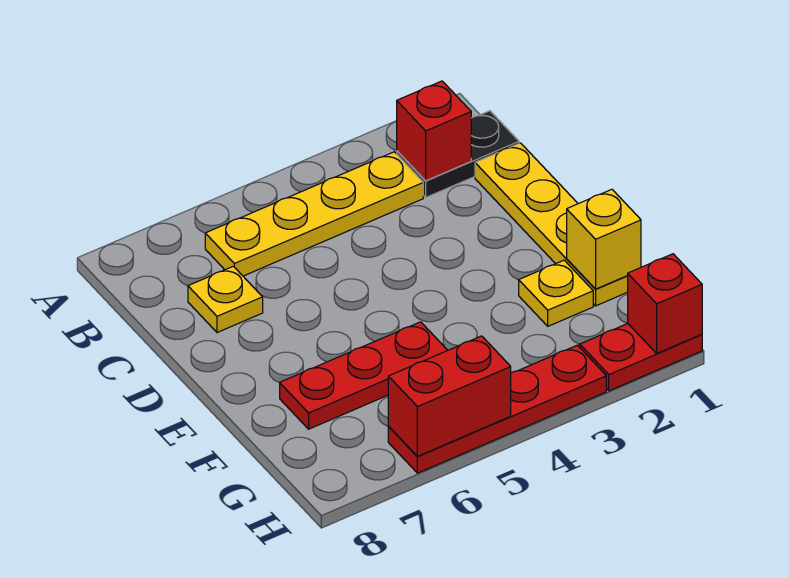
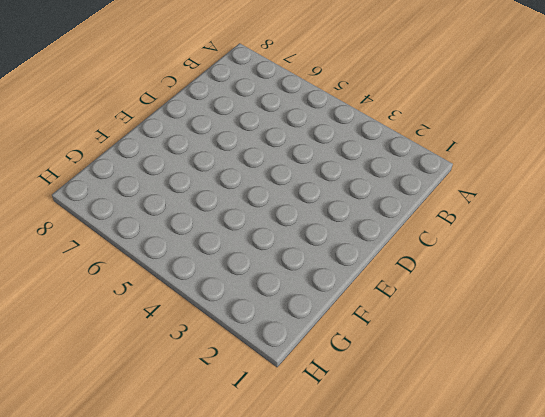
none -> black 1x2 plate [397,111,519,197]
none -> yellow 1x4 plate [205,152,423,276]
none -> yellow 1x4 plate [475,143,628,306]

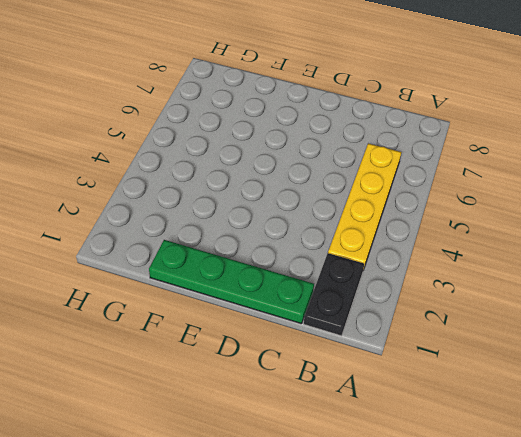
green 1x4 plate [149,240,314,324] -> yellow 1x4 plate [475,143,628,306]
none -> yellow 1x1 plate [188,266,263,333]
none -> yellow 1x1 plate [519,260,593,326]
none -> red 1x3 plate [280,322,448,429]

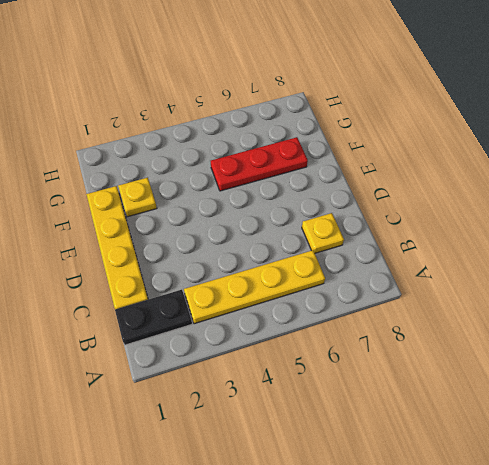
none -> red 1x2 plate [580,323,702,391]
none -> red 1x4 plate [388,345,606,473]
none -> red 1x1 brick [397,81,471,181]

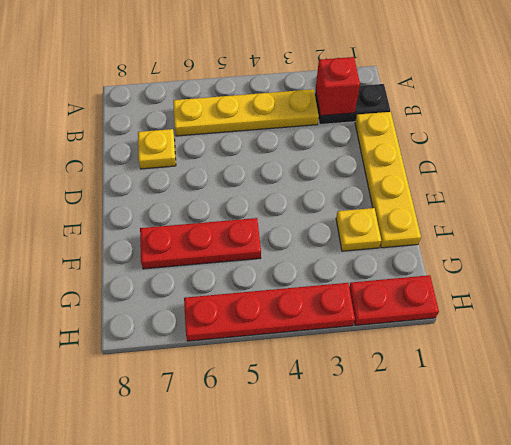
none -> yellow 1x1 brick [567,189,641,289]
none -> red 1x1 brick [628,254,702,353]
none -> red 1x2 brick [388,336,511,456]

